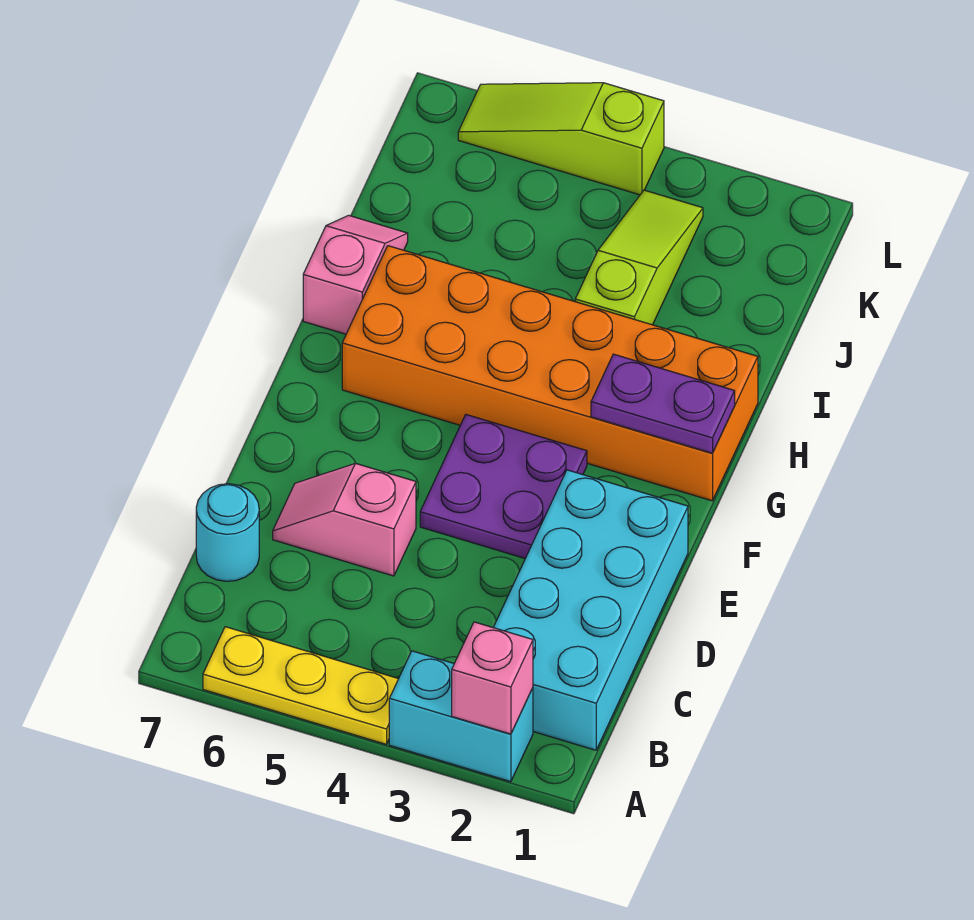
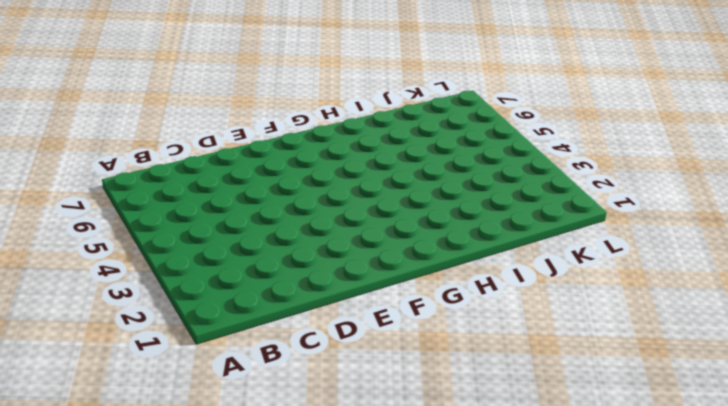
none -> cyan 1x2 brick [389,651,533,782]
none -> yellow 1x3 plate [203,627,398,744]
none -> cyan 2x4 brick [493,470,688,750]

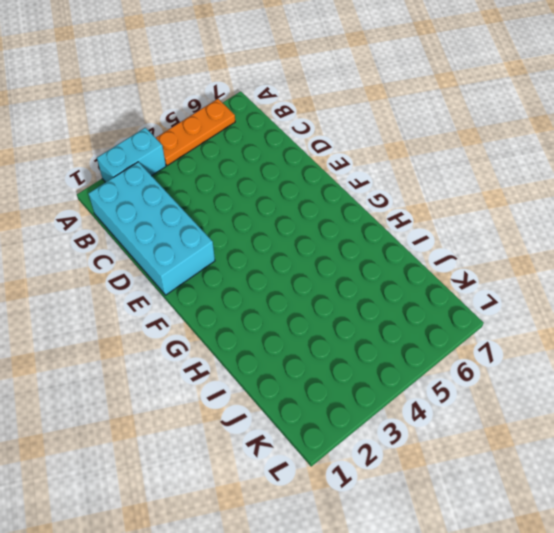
orange 1x3 plate [156,99,235,166] -> yellow 1x3 plate [203,627,398,744]
none -> cyan 1x1 round brick [196,484,259,581]
none -> pink 1x2 slope [273,463,416,576]
none -> purple 2x2 plate [420,415,587,558]

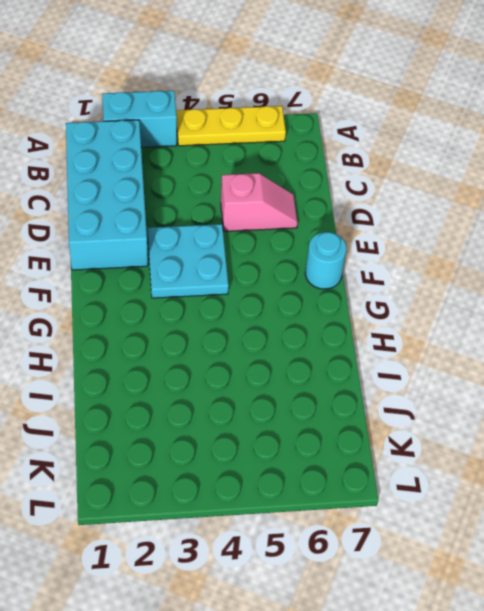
cyan 2x2 plate [147,224,229,298] -> purple 2x2 plate [420,415,587,558]
cyan 1x1 round brick [305,232,346,289] -> cyan 1x1 round brick moved to [196,484,259,581]
none -> orange 2x6 brick [342,246,758,501]
none -> pink 1x2 slope [303,215,408,334]
none -> lime 1x3 slope [575,190,703,325]

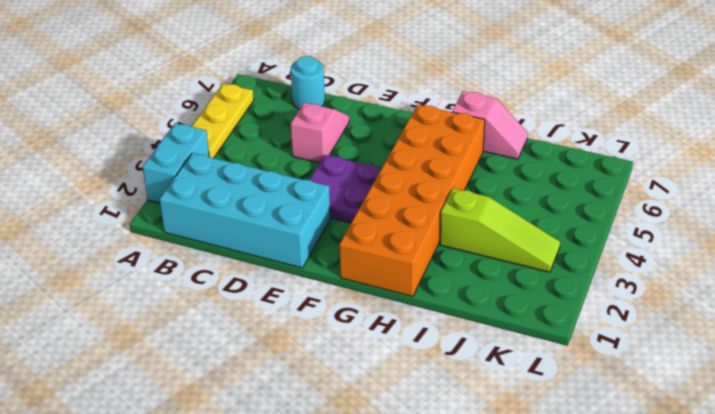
none -> lime 1x3 slope [458,83,664,195]
none -> pink 1x1 brick [452,622,533,734]
none -> purple 1x2 plate [591,354,735,453]

